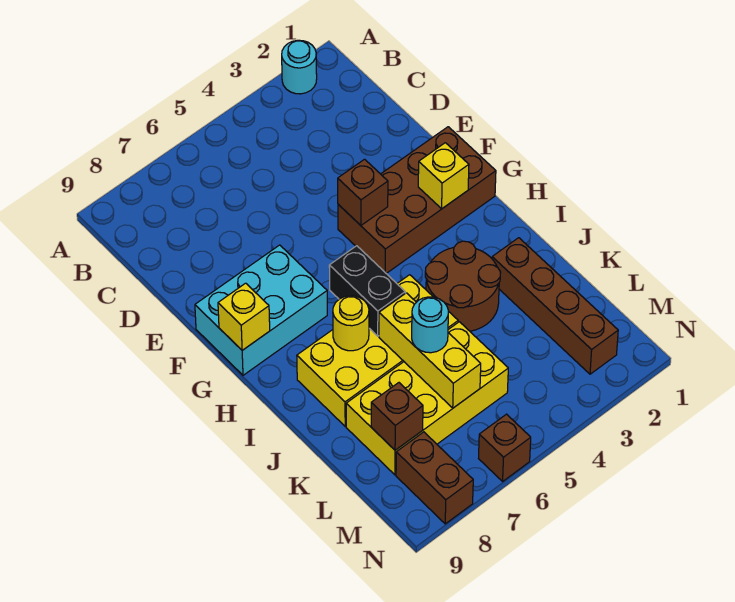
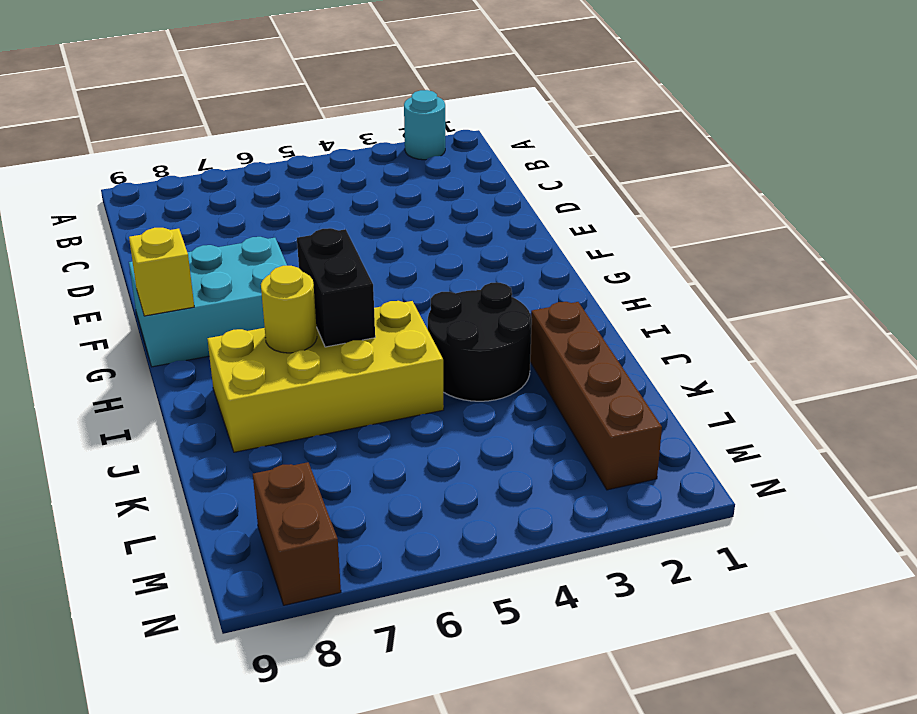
black 2x2 round brick [428,283,532,401] -> brown 2x2 round brick [425,241,501,331]
none -> brown 2x4 brick [338,127,496,274]
none -> yellow 2x4 brick [346,322,508,475]
none -> brown 1x1 brick [479,414,531,481]

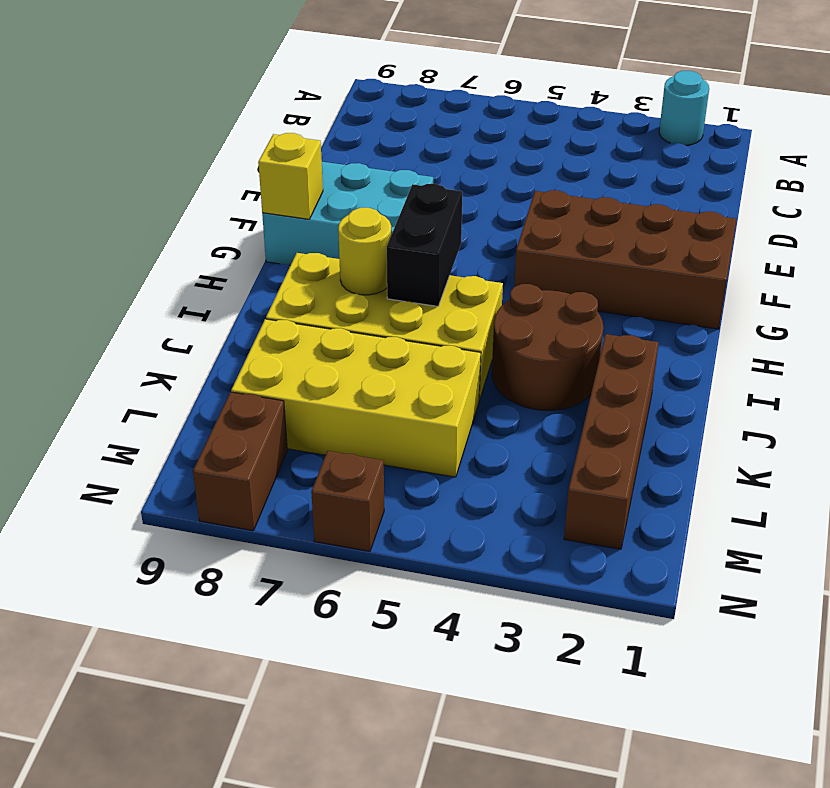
none -> brown 1x1 brick [338,159,388,225]
none -> yellow 1x1 brick [418,143,469,209]
none -> yellow 1x3 brick [379,293,481,408]

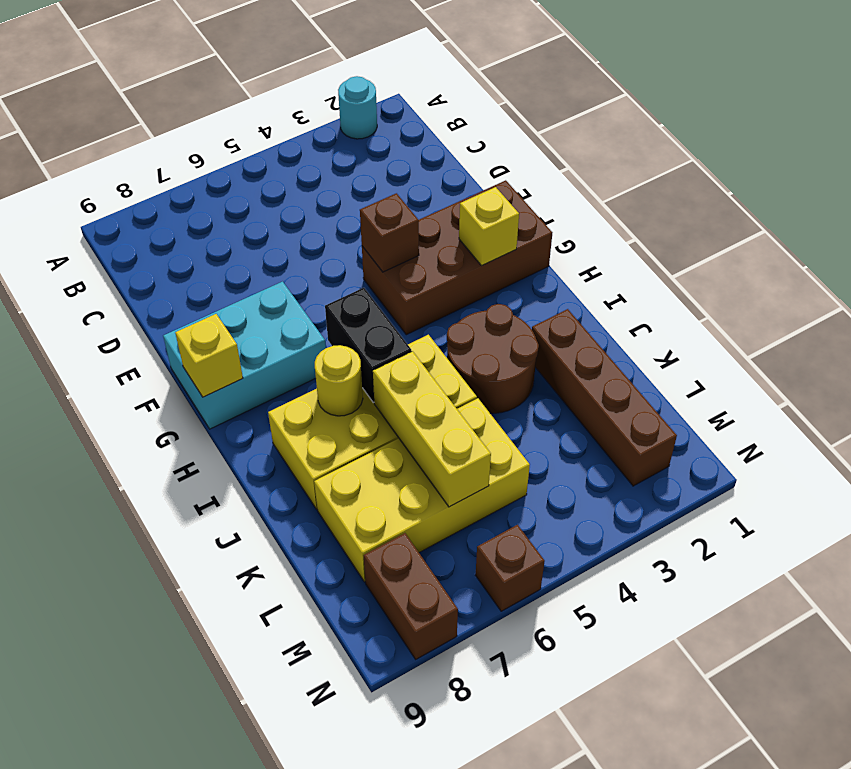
none -> brown 1x1 brick [371,383,423,450]
none -> cyan 1x1 round brick [412,297,448,353]

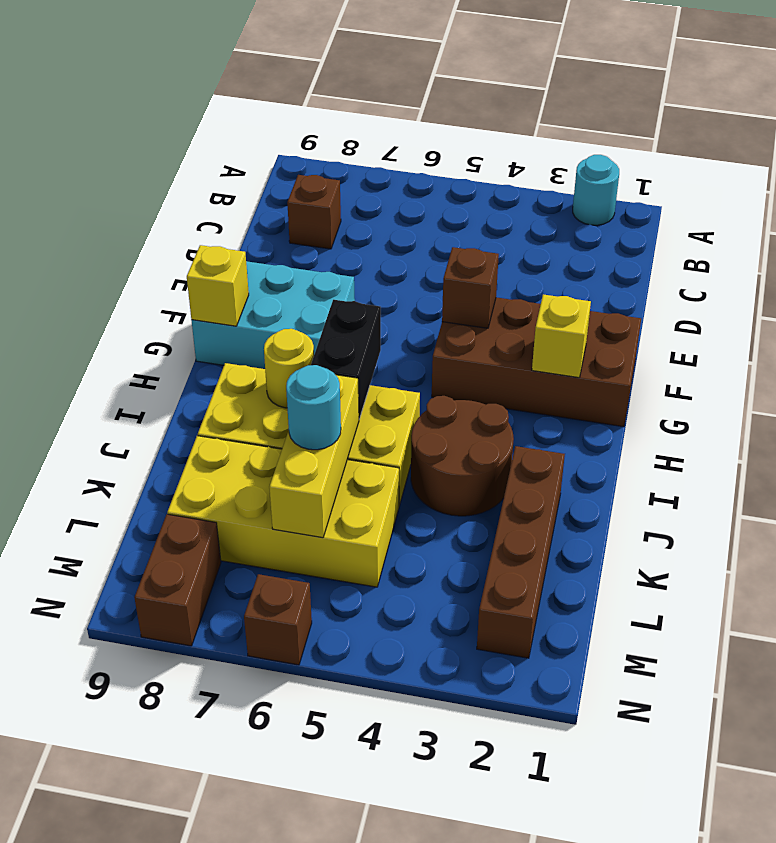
brown 1x1 brick [287,175,341,249] -> brown 1x1 brick moved to [371,383,423,450]

